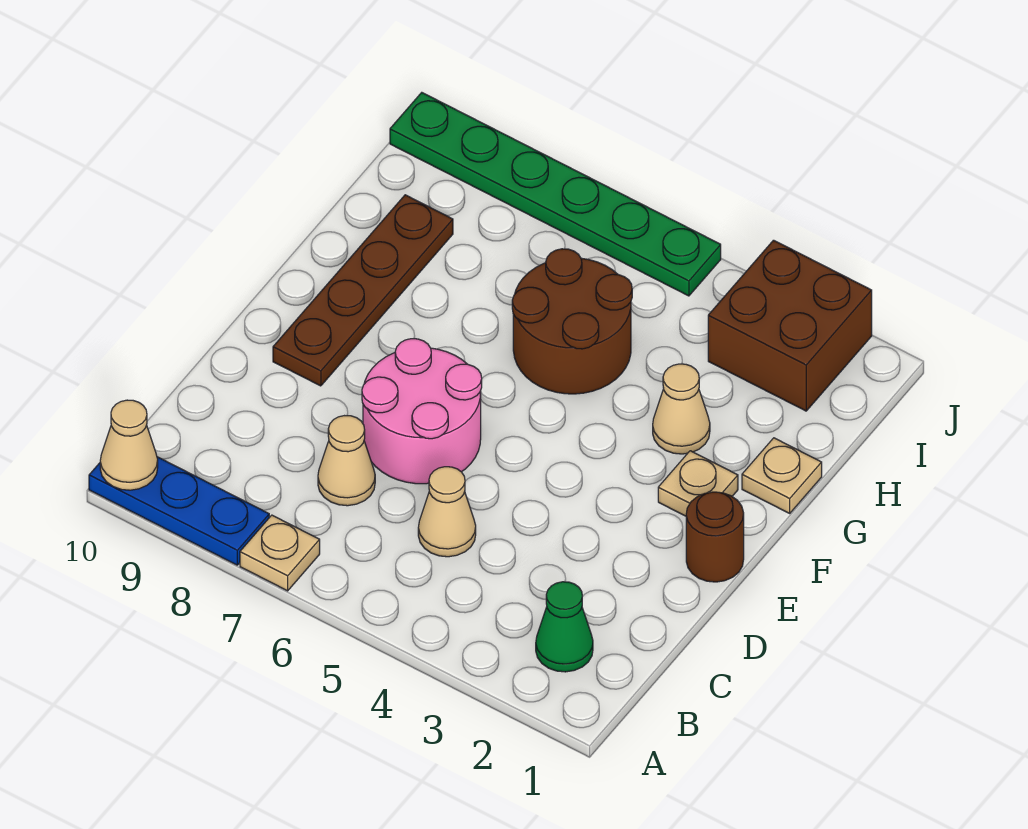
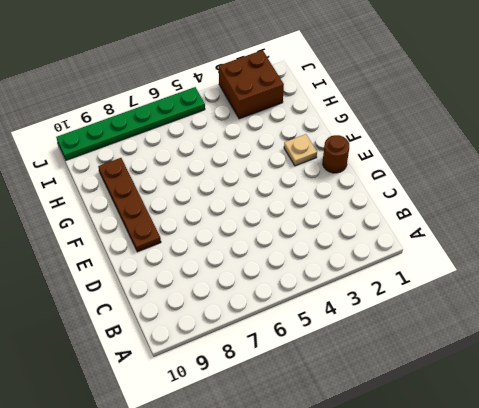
none -> tan 1x1 plate [240,515,320,591]
none -> blue 1x3 plate [89,457,269,565]
none -> green 1x1 cone [536,582,593,672]

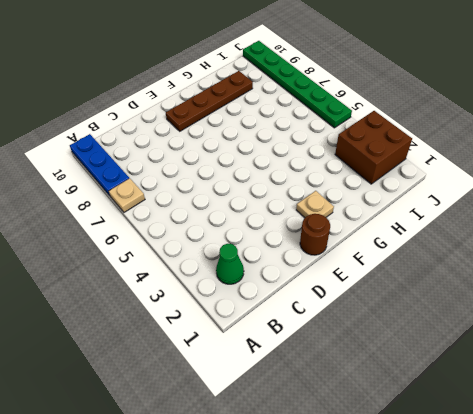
none -> tan 1x1 cone [418,467,476,557]
none -> tan 1x1 cone [318,416,375,506]
none -> pink 2x2 round brick [362,339,482,484]

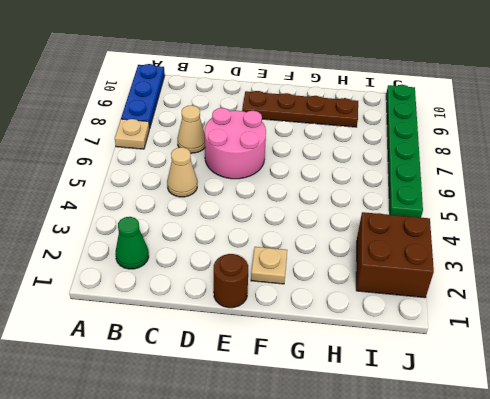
none -> tan 1x1 plate [742,438,822,513]
none -> tan 1x1 cone [653,364,710,454]
none -> brown 2x2 round brick [512,249,632,394]

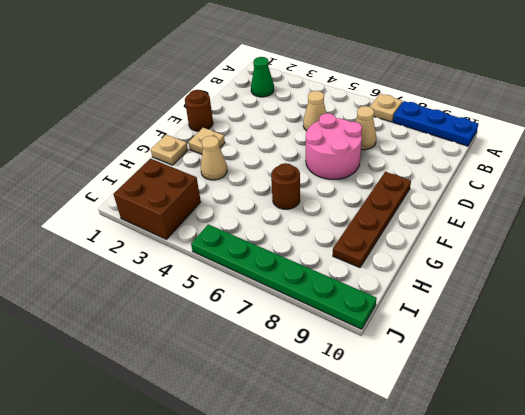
brown 1x1 round brick [271,163,300,209] -> brown 2x2 round brick [512,249,632,394]
none -> tan 1x1 cone [100,400,158,490]

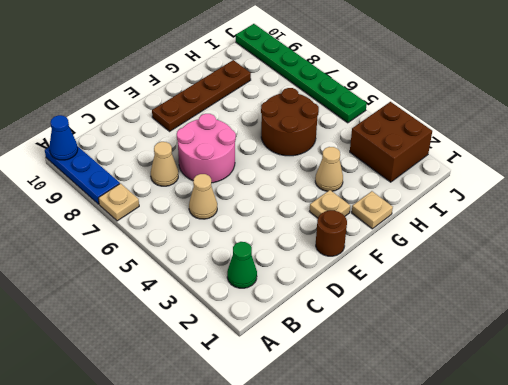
blue 1x1 cone [49,115,78,160] -> tan 1x1 cone [100,400,158,490]

